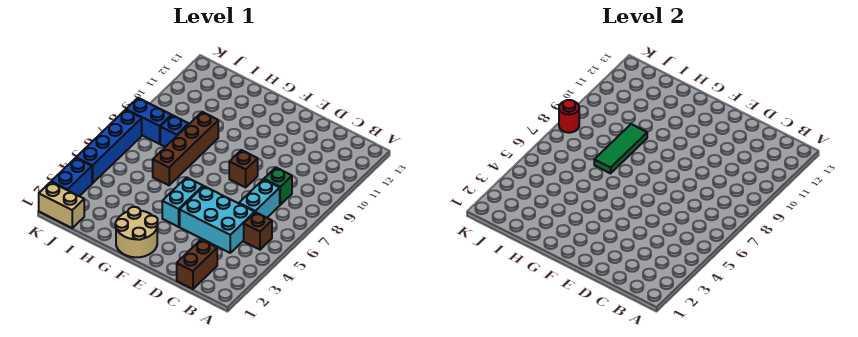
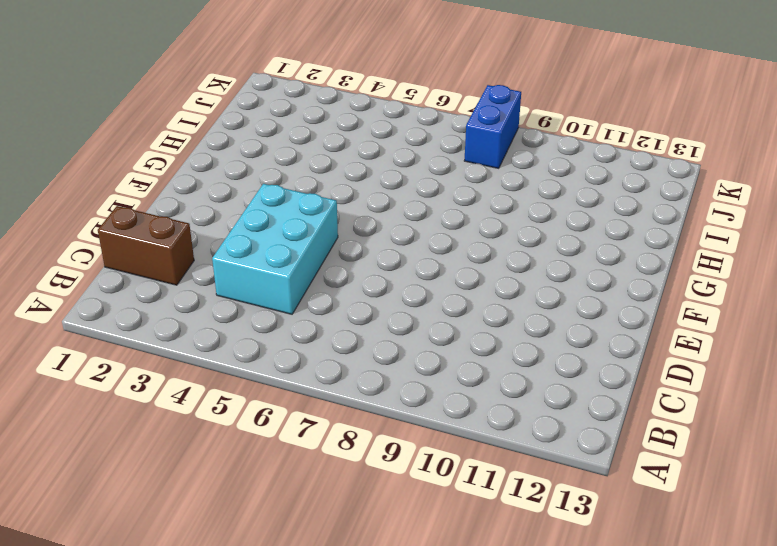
none -> brown 1x1 brick [244,212,272,250]
none -> cyan 1x2 brick [239,179,280,218]
none -> green 1x1 brick [264,168,292,205]

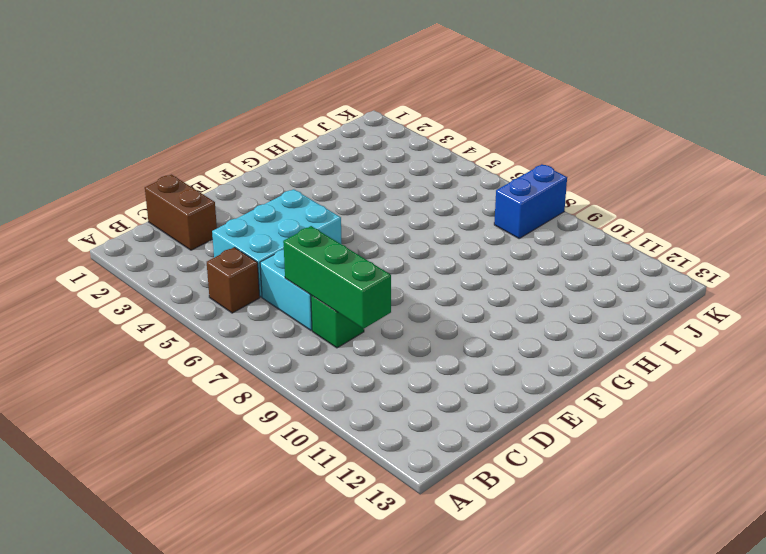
green 1x3 brick [283,226,391,329] -> none
none -> brown 1x1 brick [229,150,258,187]
none -> tan 2x2 round brick [115,207,158,257]
none -> cyan 1x2 brick [162,177,203,227]

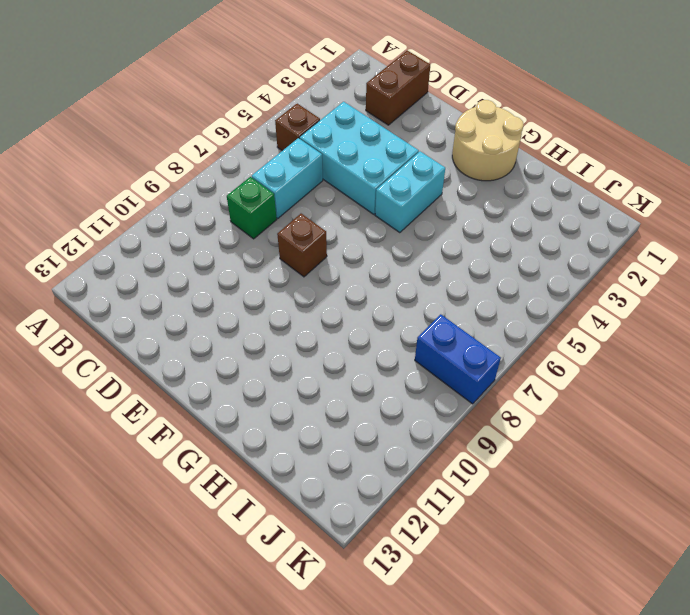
none -> brown 1x4 brick [153,112,218,185]
none -> blue 1x1 brick [160,115,189,147]
none -> tan 1x2 brick [39,182,84,228]

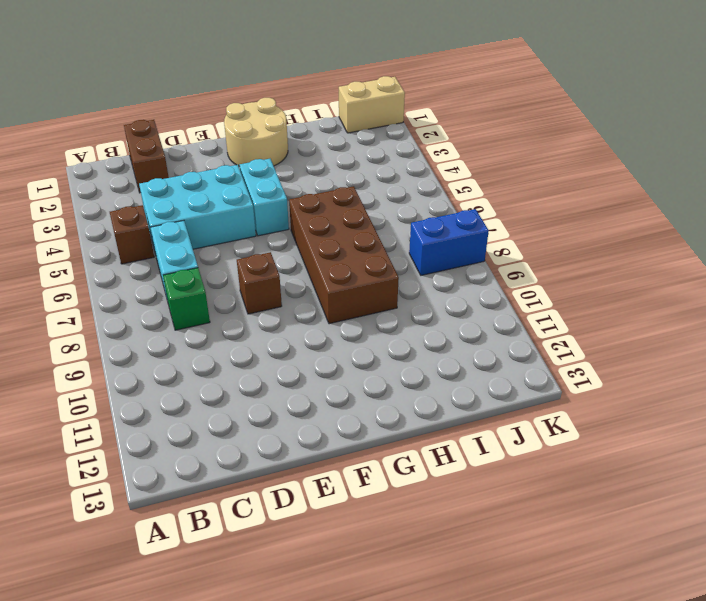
brown 2x4 brick [289,186,399,324] -> brown 1x4 brick [153,112,218,185]
none -> blue 1x1 brick [160,115,189,147]
none -> blue 1x2 brick [51,158,92,196]
none -> blue 1x4 brick [76,110,142,183]

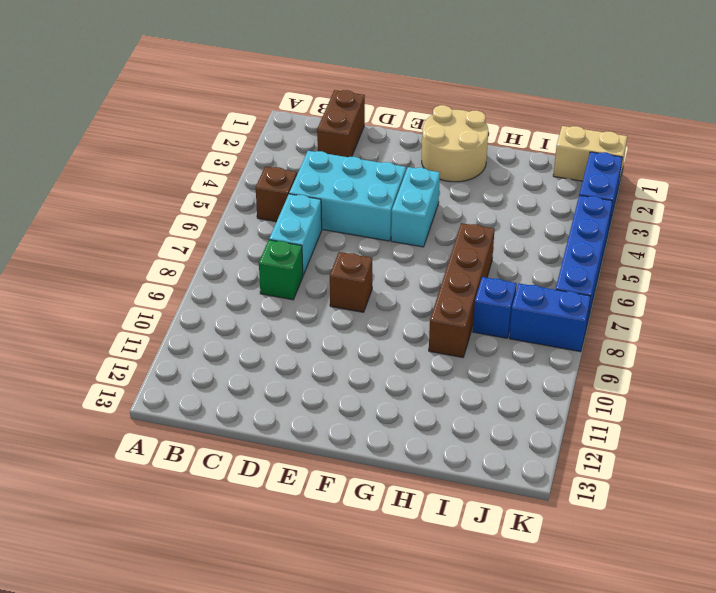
none -> green 1x3 tile [594,124,647,173]
none -> red 1x1 round brick [559,100,579,133]

